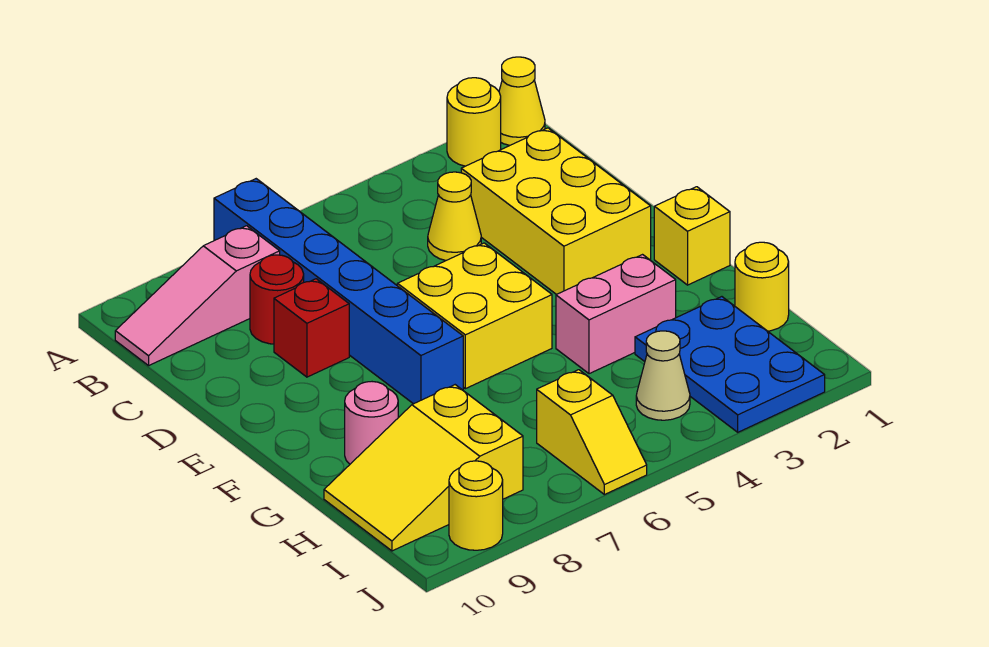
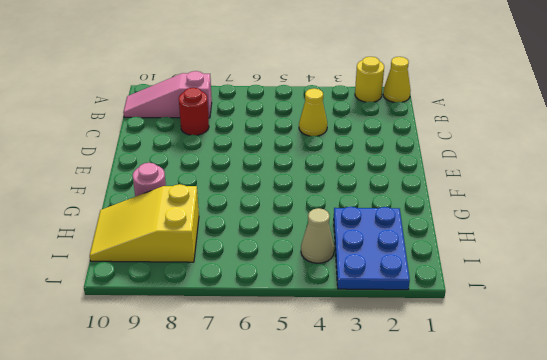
none -> blue 1x6 brick [214,179,463,404]
none -> yellow 2x3 brick [461,128,651,295]
none -> red 1x1 brick [274,279,349,377]

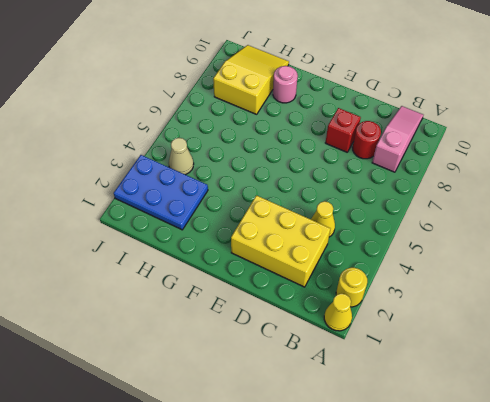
none -> blue 1x6 brick [214,179,463,404]
none -> yellow 2x2 brick [397,243,552,389]
none -> yellow 1x1 brick [654,187,730,285]

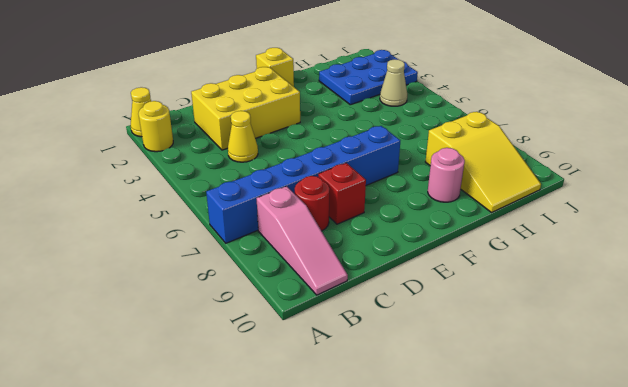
none -> yellow 2x2 brick [397,243,552,389]
none -> pink 1x2 brick [556,255,676,374]
none -> yellow 1x1 round brick [735,242,789,331]

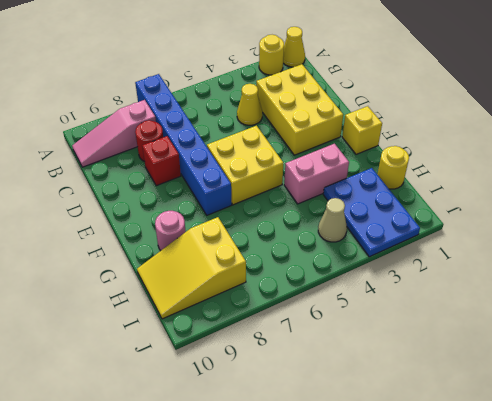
none -> yellow 1x2 slope [537,370,647,495]
none -> yellow 1x1 round brick [449,461,503,550]

